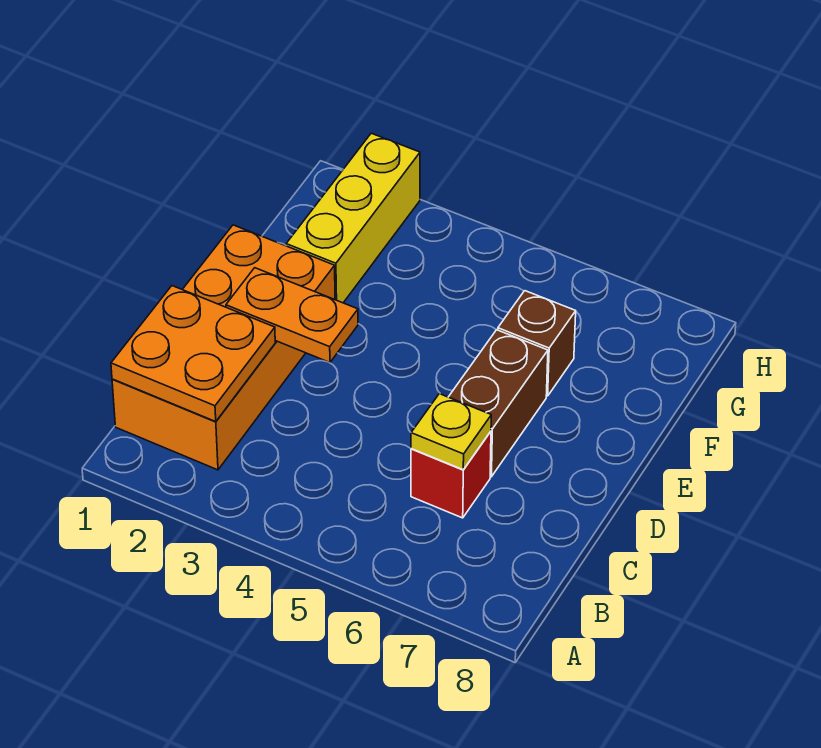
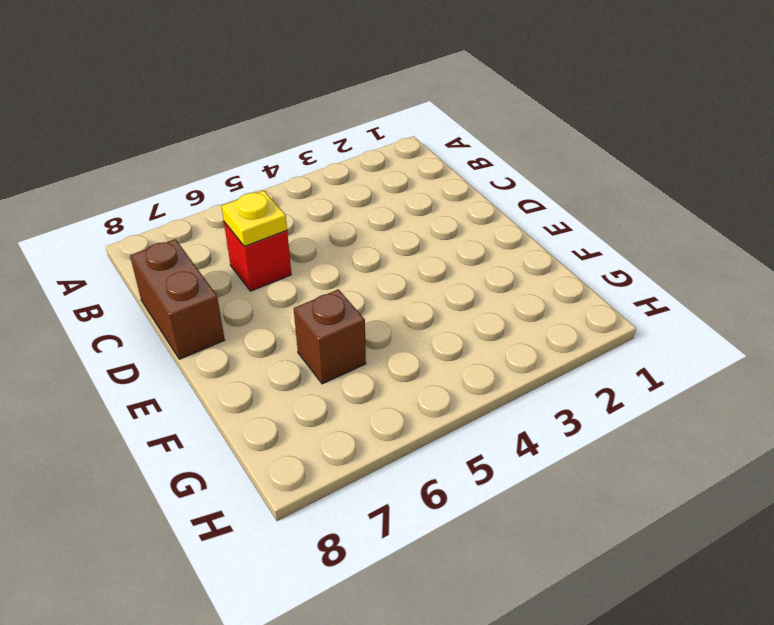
brown 1x2 brick [130,239,225,359] -> brown 1x2 brick moved to [449,330,548,477]
none -> orange 2x4 brick [112,225,335,470]
none -> yellow 1x3 brick [286,133,420,303]

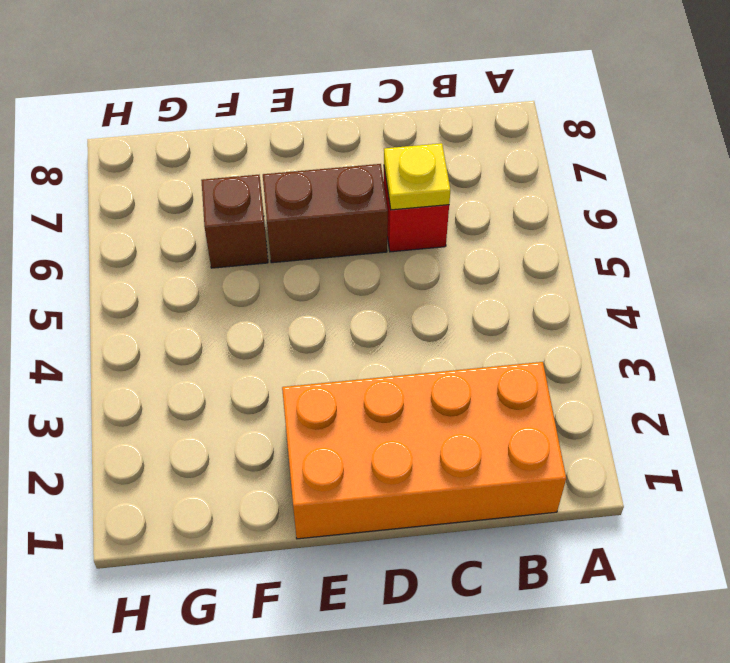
none -> yellow 1x3 brick [286,133,420,303]
none -> orange 2x2 plate [111,286,275,421]

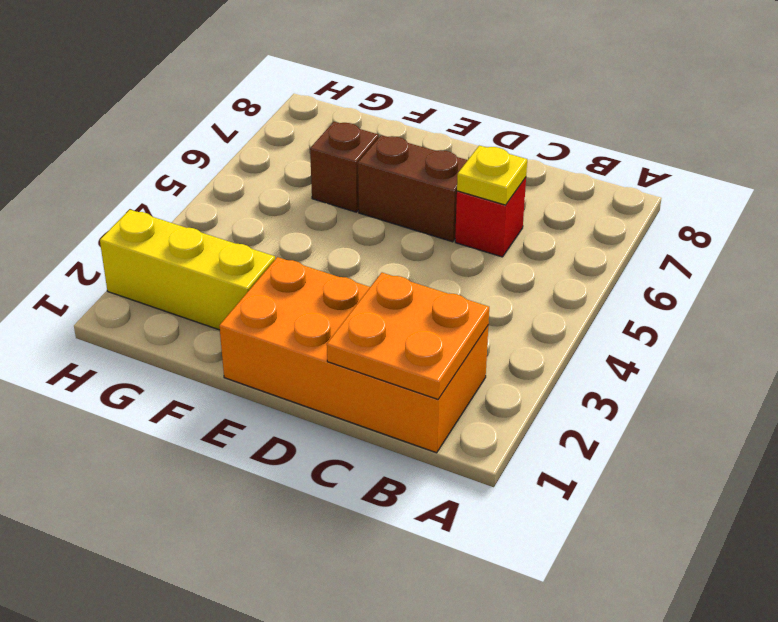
none -> orange 1x2 plate [226,268,358,363]

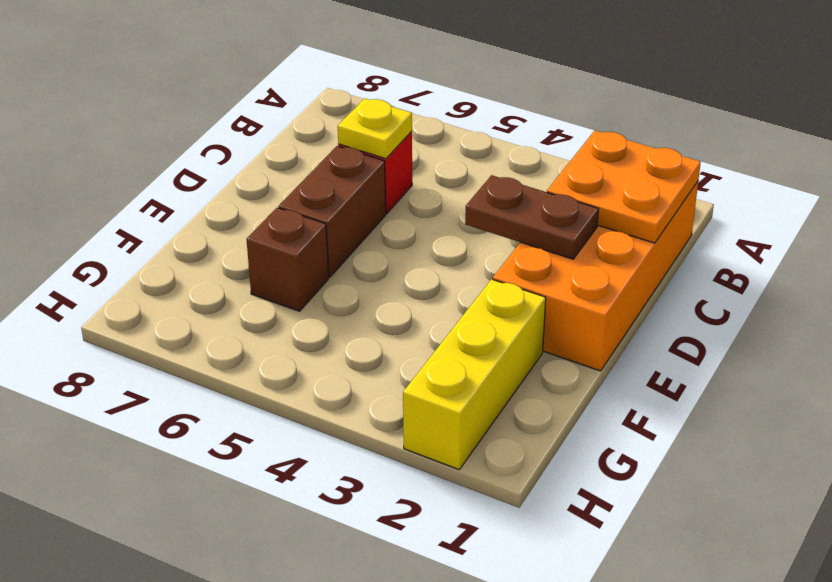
brown 1x2 plate [465,175,599,259] -> orange 1x2 plate [226,268,358,363]

